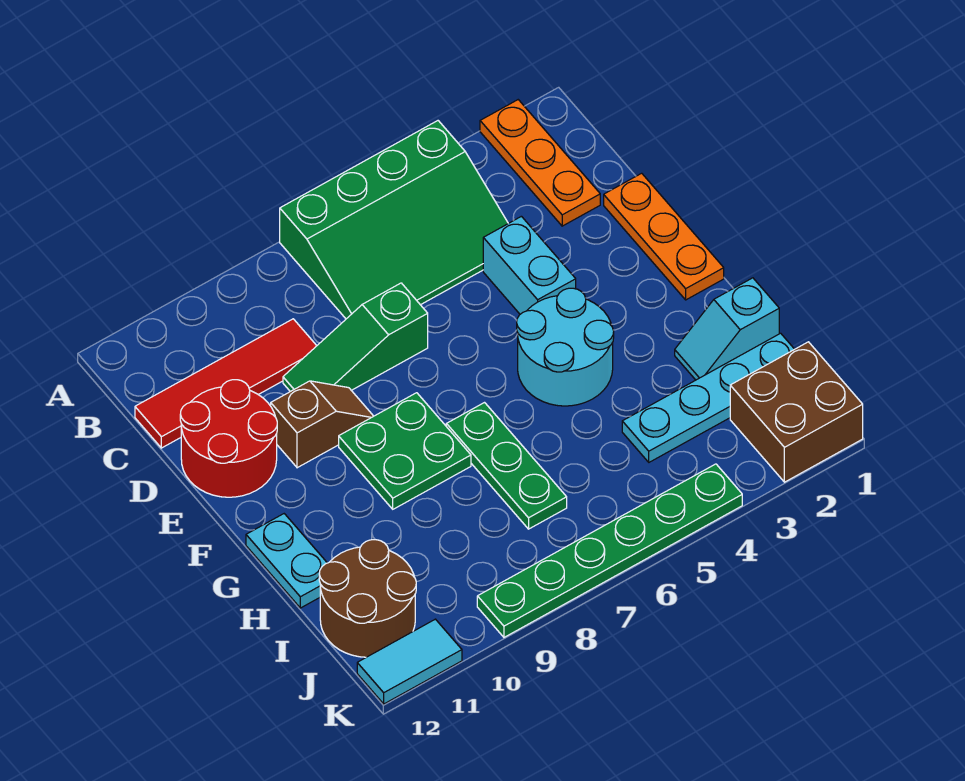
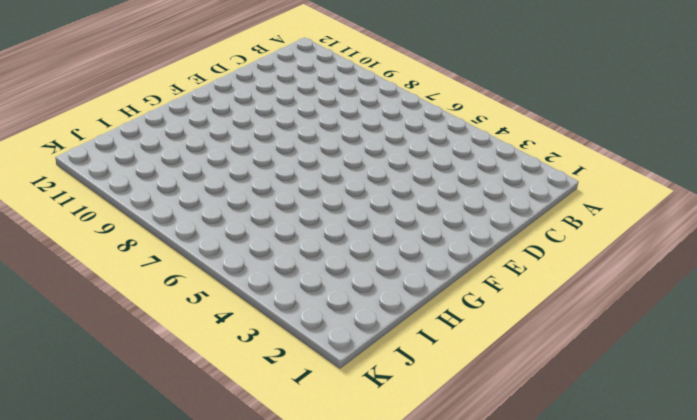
none -> orange 1x3 plate [480,100,600,226]
none -> green 3x4 slope [280,121,508,319]
none -> red 1x4 tile [135,319,317,448]

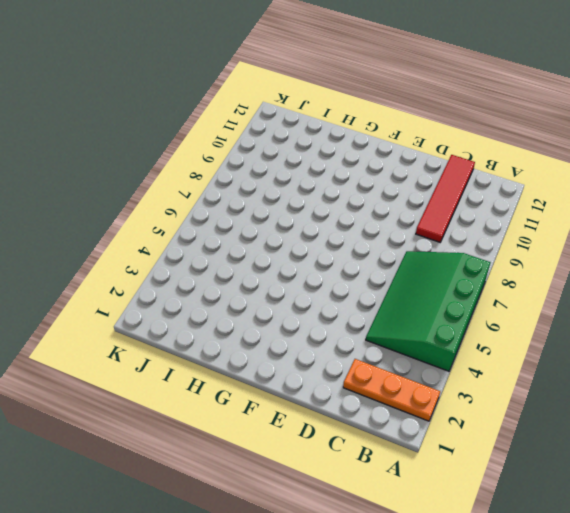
none -> orange 1x3 plate [604,173,724,300]
none -> cyan 1x2 brick [483,216,576,314]
none -> green 1x3 slope [283,283,428,392]

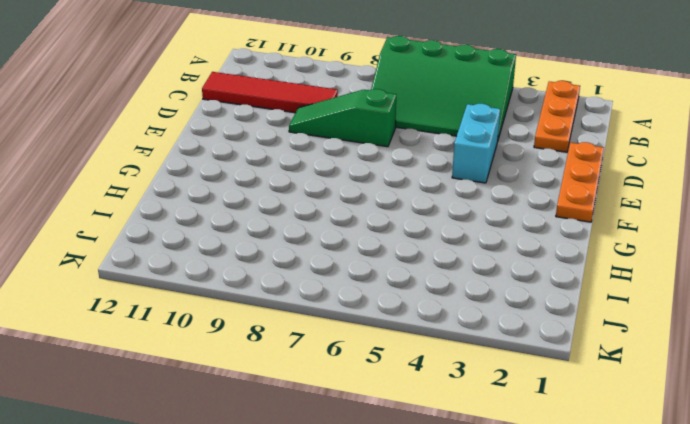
none -> red 2x2 round brick [180,380,277,497]
none -> brown 1x2 slope [271,381,373,468]
none -> cyan 2x2 round brick [517,288,614,406]

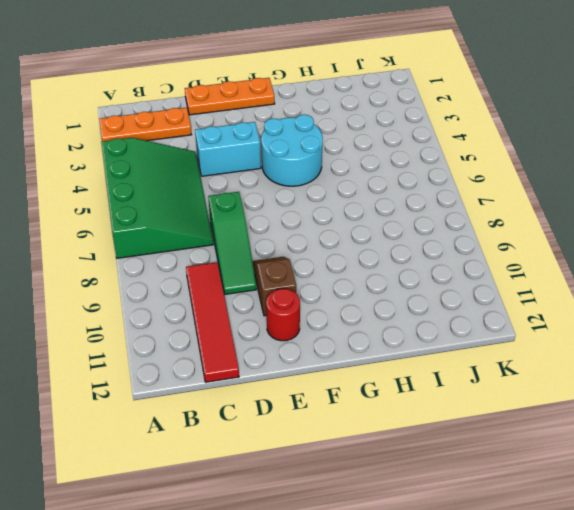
red 1x1 round brick [266,289,300,341] -> red 2x2 round brick [180,380,277,497]
none -> green 2x2 plate [339,393,471,509]
none -> green 1x3 plate [446,403,567,529]
none -> cyan 1x2 plate [246,514,327,608]

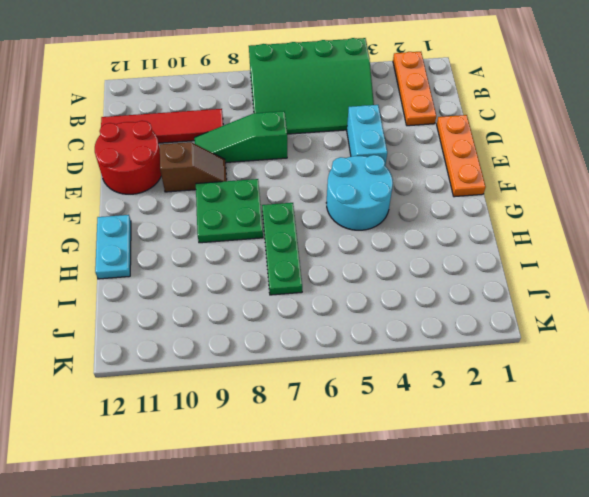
none -> cyan 1x2 slope [675,278,779,380]
none -> cyan 1x4 plate [622,333,794,462]
none -> brown 2x2 round brick [319,540,416,657]

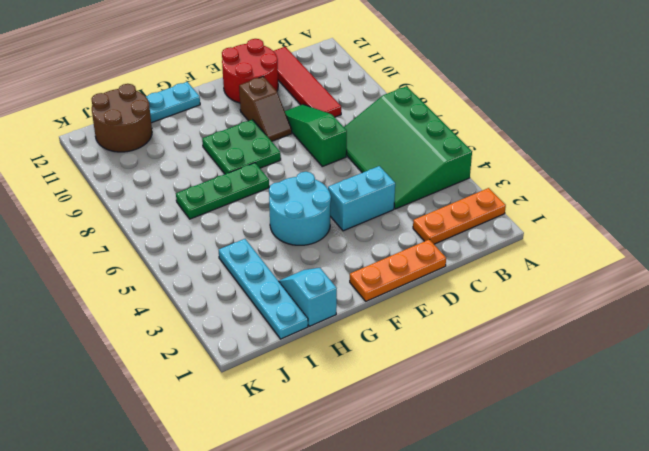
none -> brown 2x2 brick [730,342,863,482]
none -> green 1x6 plate [477,464,742,637]
none -> cyan 1x2 tile [357,619,462,704]

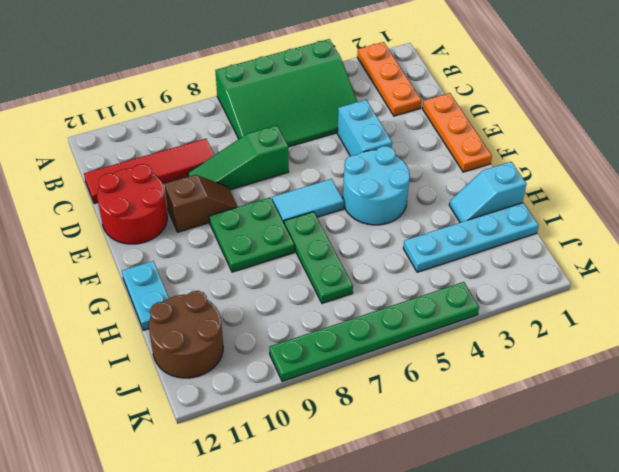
cyan 1x2 tile [272,179,344,223] -> cyan 1x2 tile moved to [357,619,462,704]
none -> brown 2x2 brick [730,342,863,482]

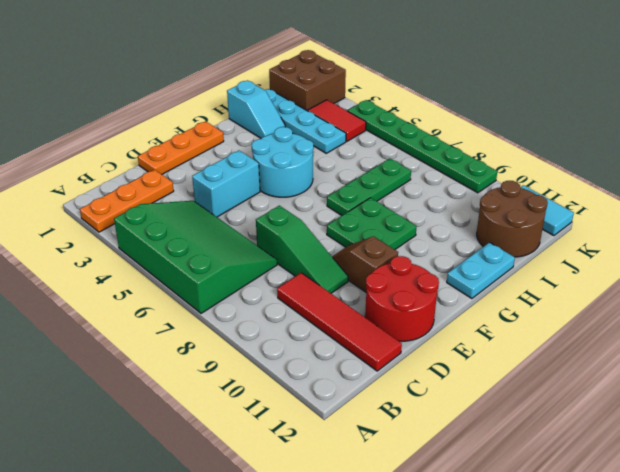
red 1x2 tile [308,100,366,141] -> none

